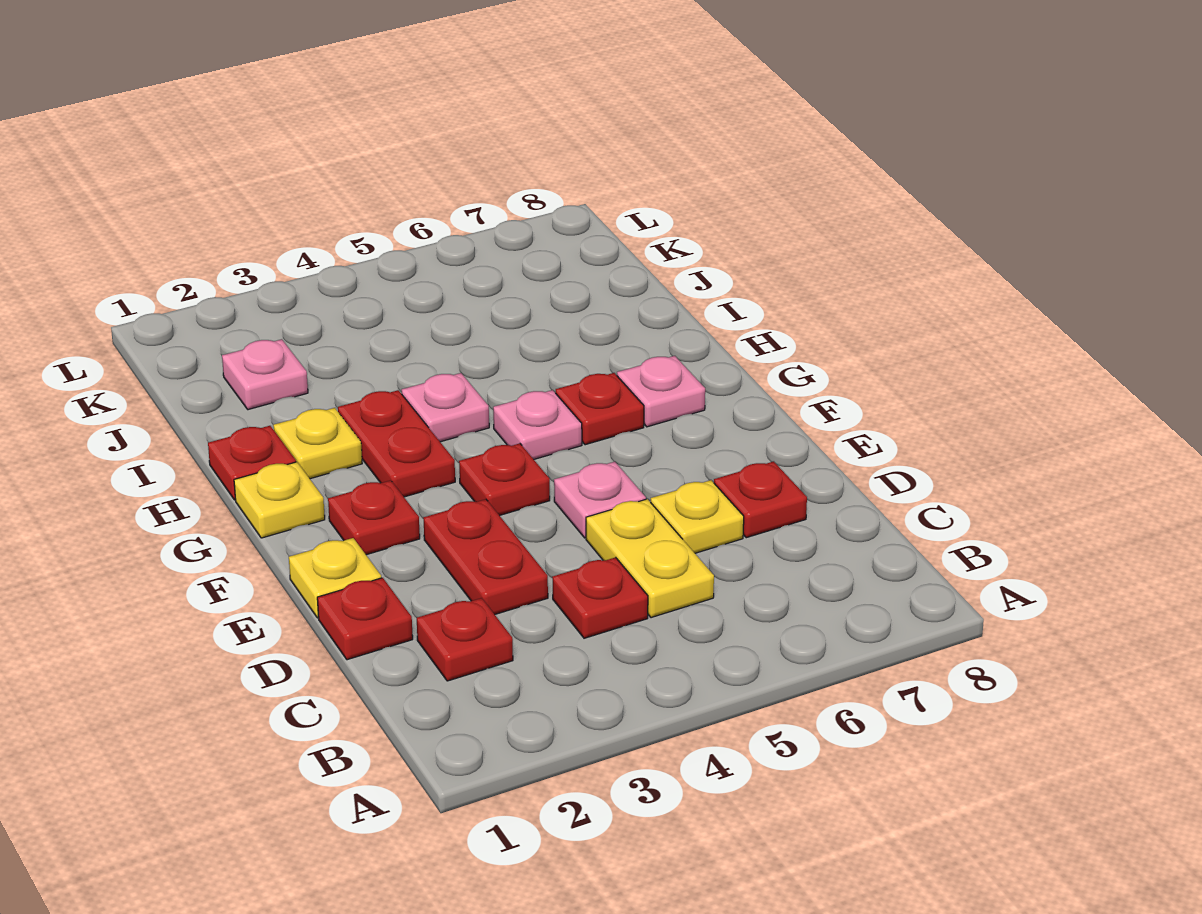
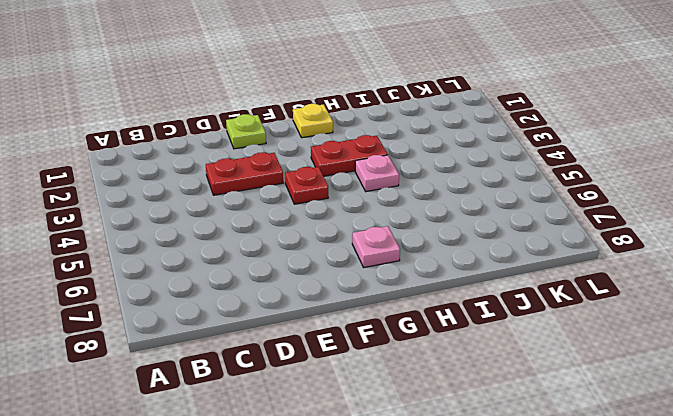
lime 1x1 plate [226,114,266,149] -> yellow 1x1 plate [289,538,381,618]
none -> red 1x1 plate [417,598,513,681]
none -> red 1x1 plate [552,557,648,638]
none -> yellow 1x2 plate [586,499,714,618]

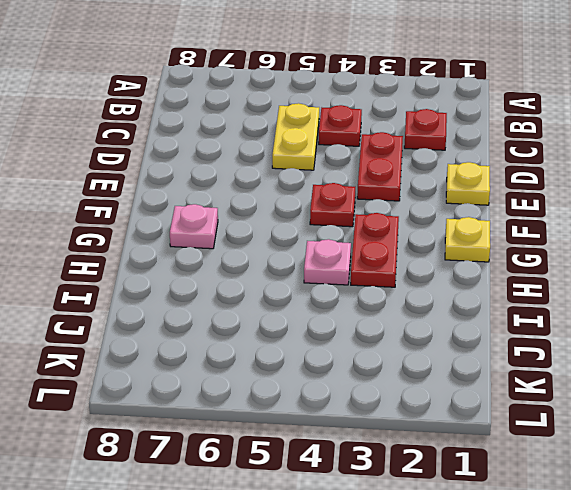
none -> red 1x1 plate [317,578,413,660]
none -> yellow 1x1 plate [651,480,744,553]
none -> red 1x1 plate [714,461,807,538]

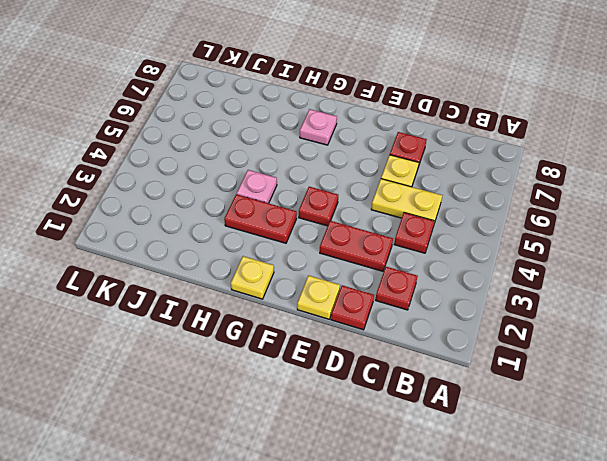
none -> pink 1x1 plate [554,462,646,538]
none -> red 1x1 plate [328,480,420,555]
none -> pink 1x1 plate [493,390,582,459]

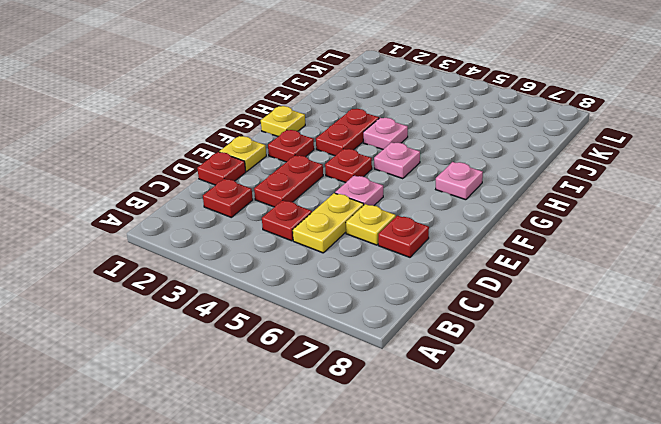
none -> red 1x1 plate [556,373,644,445]
none -> red 1x1 plate [208,426,296,500]
none -> yellow 1x1 plate [273,408,362,479]

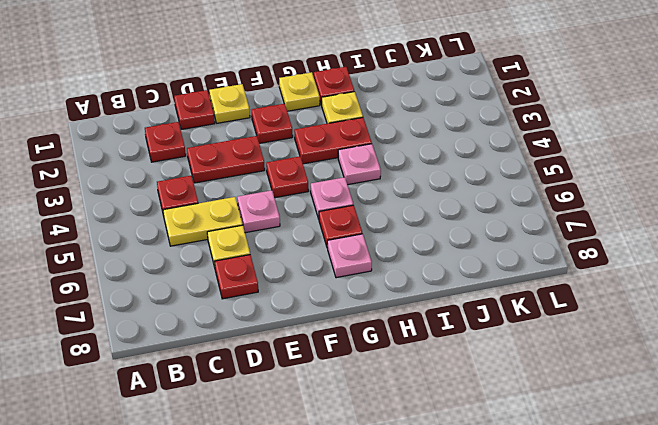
none -> pink 1x1 plate [222,339,308,410]

